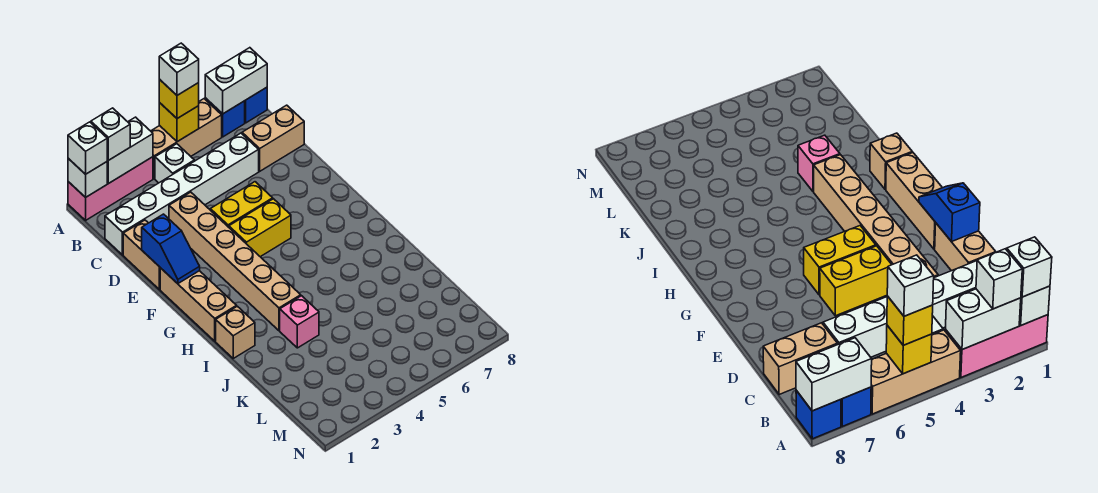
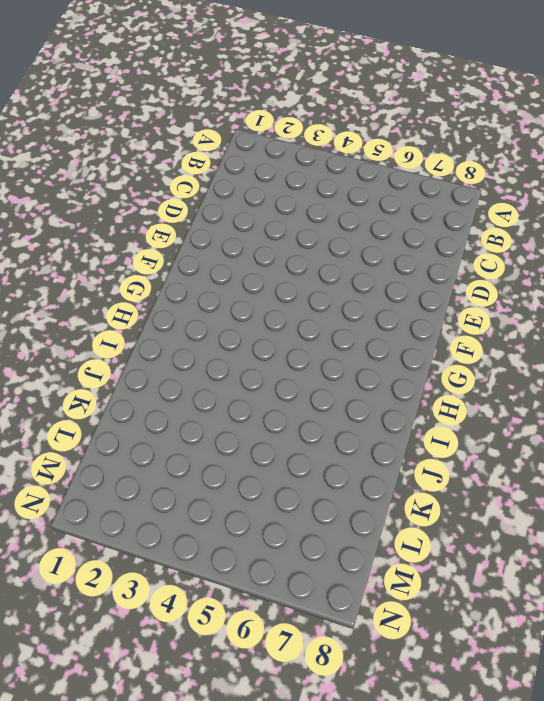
none -> pink 1x3 brick [68,157,153,220]
none -> tan 1x3 brick [151,99,222,179]
none -> blue 1x1 brick [205,98,245,137]

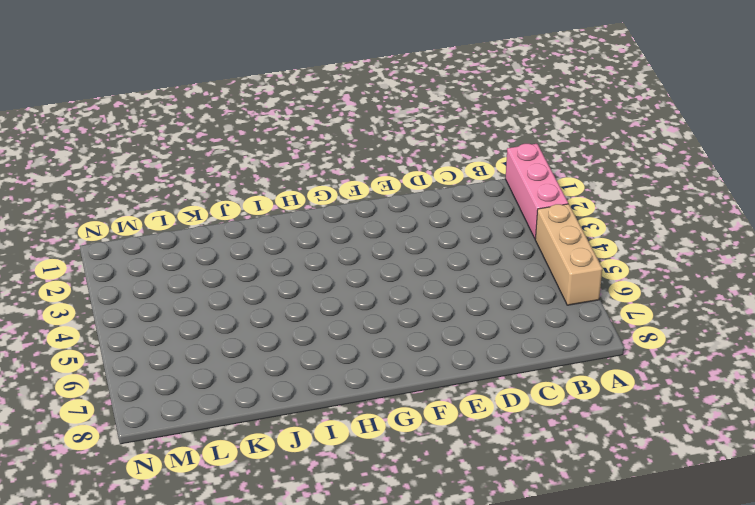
none -> blue 1x1 brick [205,98,245,137]
none -> blue 1x1 brick [245,87,267,123]
none -> white 1x1 brick [155,144,194,183]

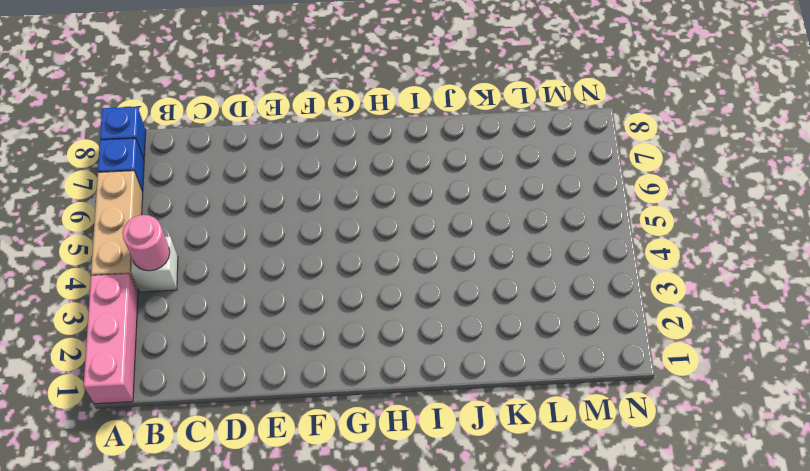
pink 1x1 round brick [123,215,170,271] -> none
none -> white 1x6 brick [105,133,259,255]
none -> tan 1x2 brick [242,105,304,171]
none -> tan 1x2 brick [123,220,160,289]

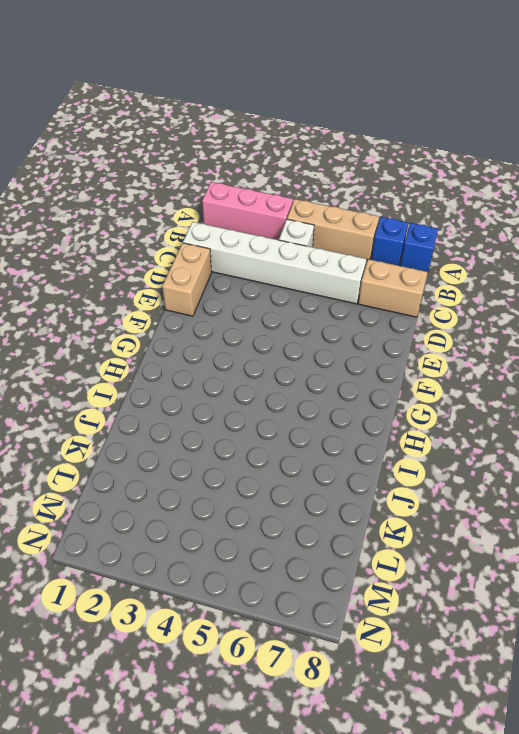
none -> tan 1x6 brick [169,192,301,331]
none -> yellow 1x2 brick [210,182,273,227]
none -> tan 1x3 brick [160,268,237,341]

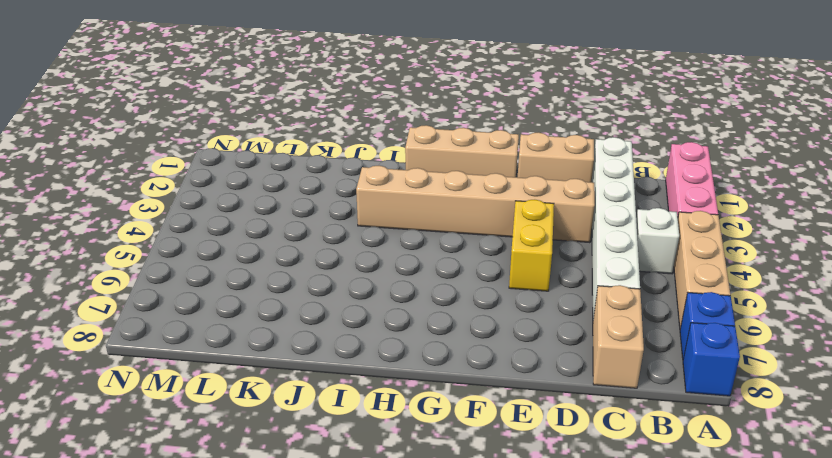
none -> yellow 1x2 brick [229,199,291,257]
none -> tan 1x1 brick [216,306,255,358]
none -> pink 1x1 brick [280,296,319,348]

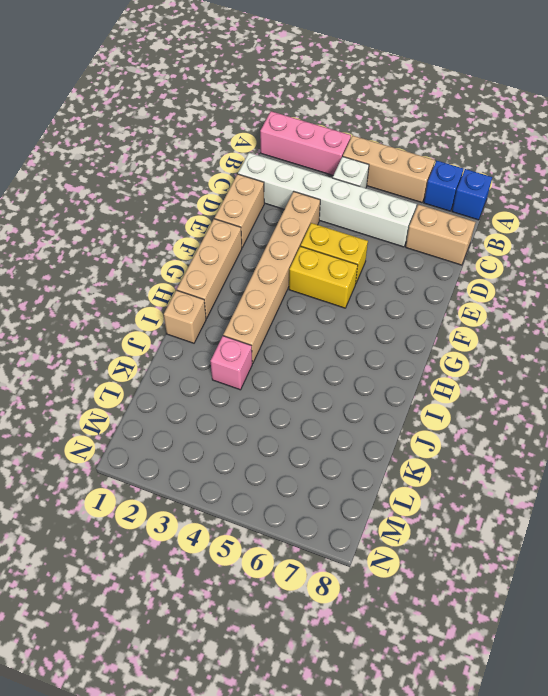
none -> white 1x1 brick [68,158,107,197]
none -> white 1x2 brick [107,117,153,184]
none -> yellow 1x1 brick [159,103,199,142]

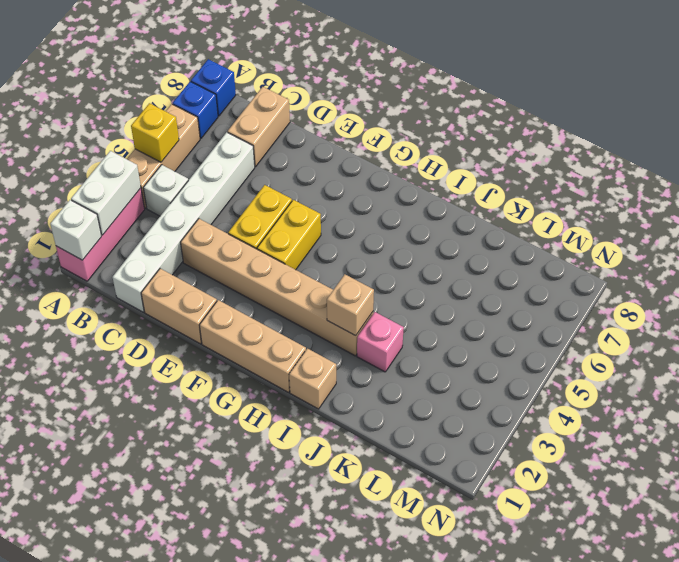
tan 1x1 brick [327,274,374,336] -> none
none -> white 1x2 brick [205,48,267,114]
none -> blue 1x2 slope [142,214,200,284]
none -> white 1x1 brick [68,122,107,174]

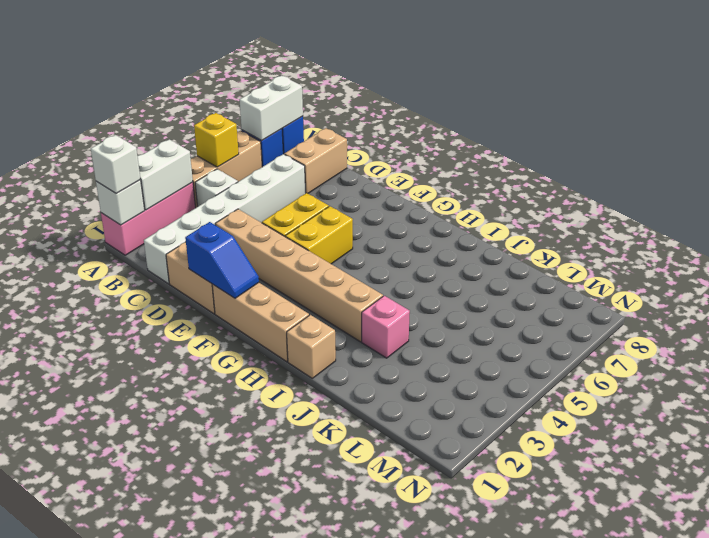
none -> white 1x1 brick [91,108,130,160]
none -> yellow 1x1 brick [159,80,199,119]
none -> white 1x1 brick [159,43,199,95]

